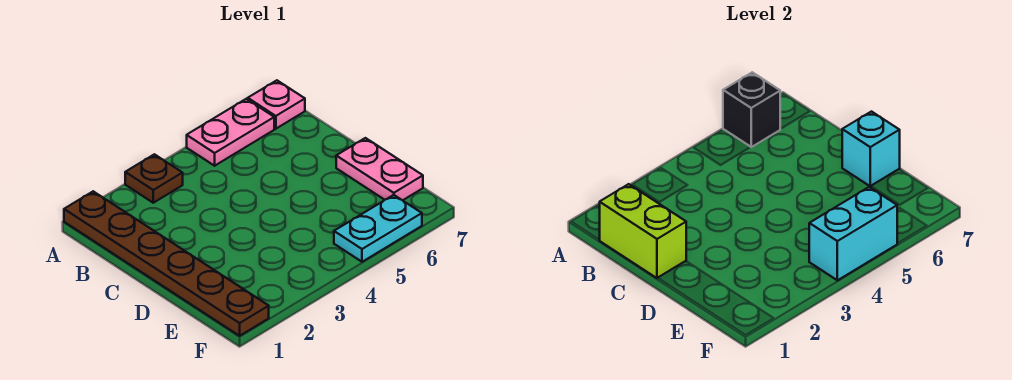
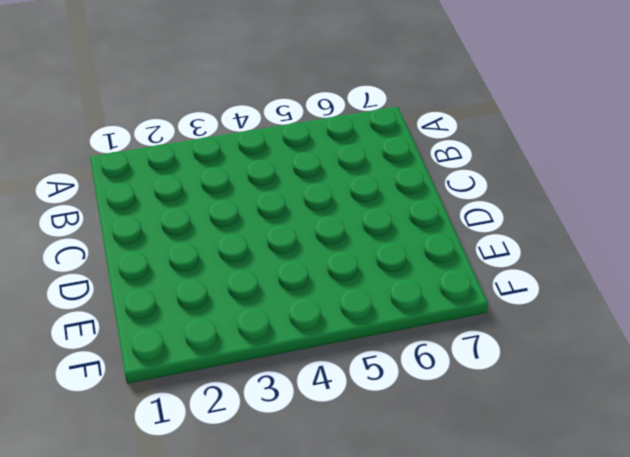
none -> brown 1x6 plate [64,191,269,336]
none -> brown 1x1 plate [125,154,183,203]

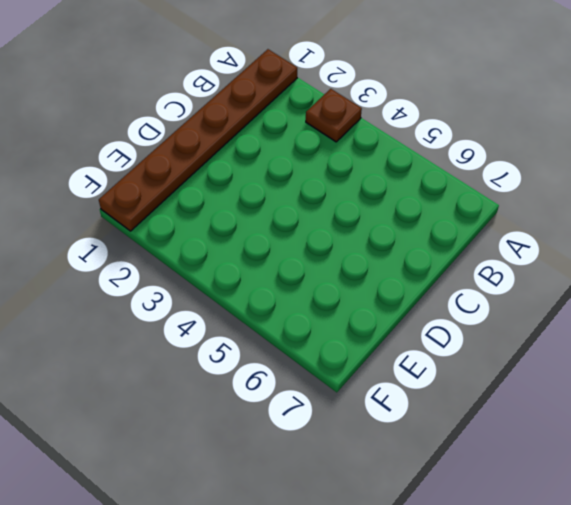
none -> pink 1x2 plate [187,99,274,166]
none -> pink 1x1 plate [248,80,305,129]

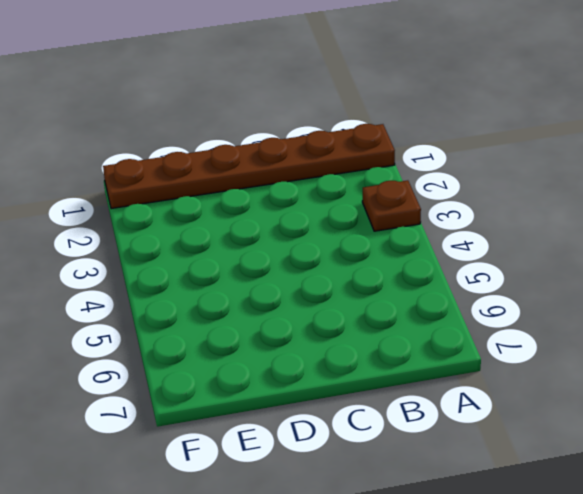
none -> pink 1x2 plate [187,99,274,166]
none -> pink 1x1 plate [248,80,305,129]

